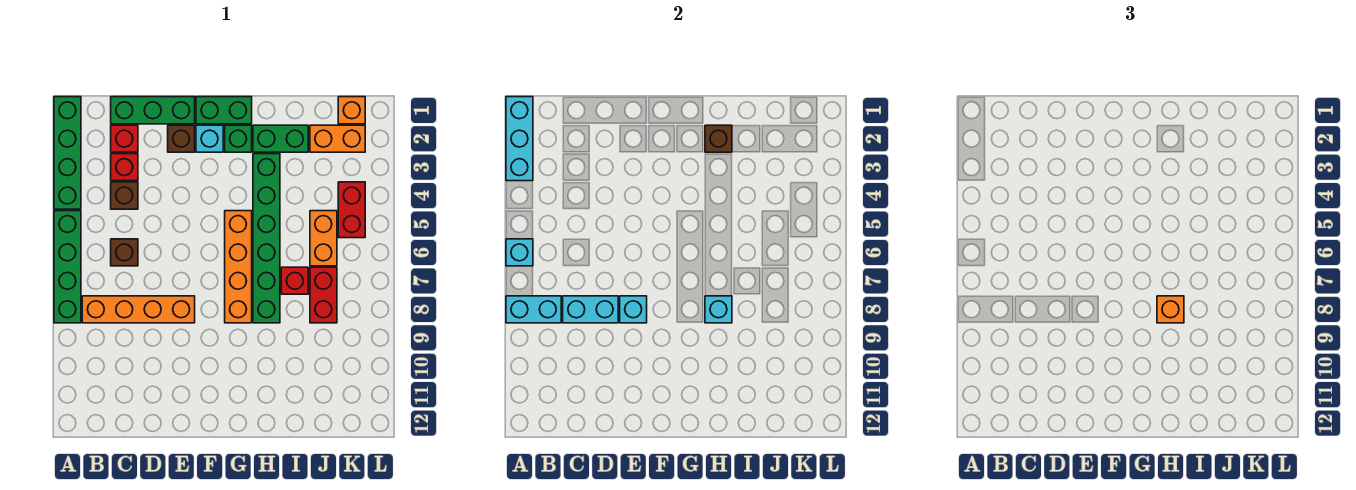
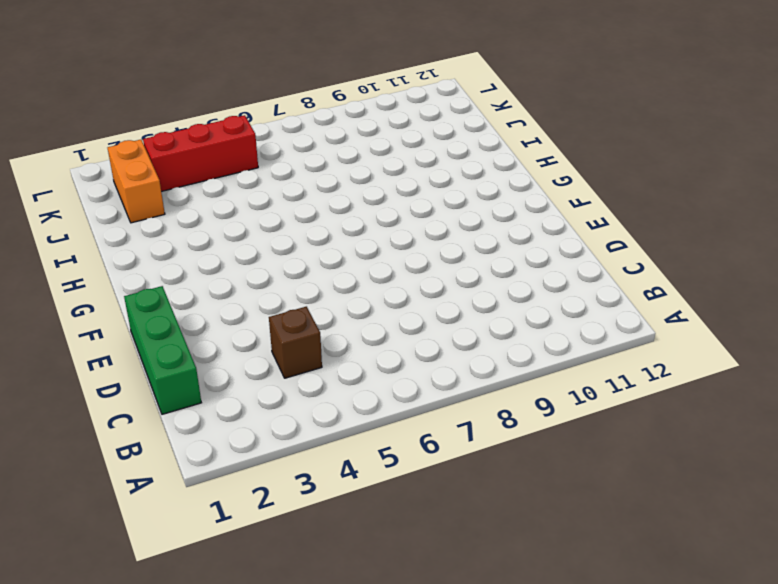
red 1x3 brick [143,115,258,192] -> red 1x2 brick [338,182,365,238]
none -> green 1x4 brick [54,97,81,209]
none -> green 1x4 brick [54,211,81,323]
none -> orange 1x4 brick [82,296,195,323]

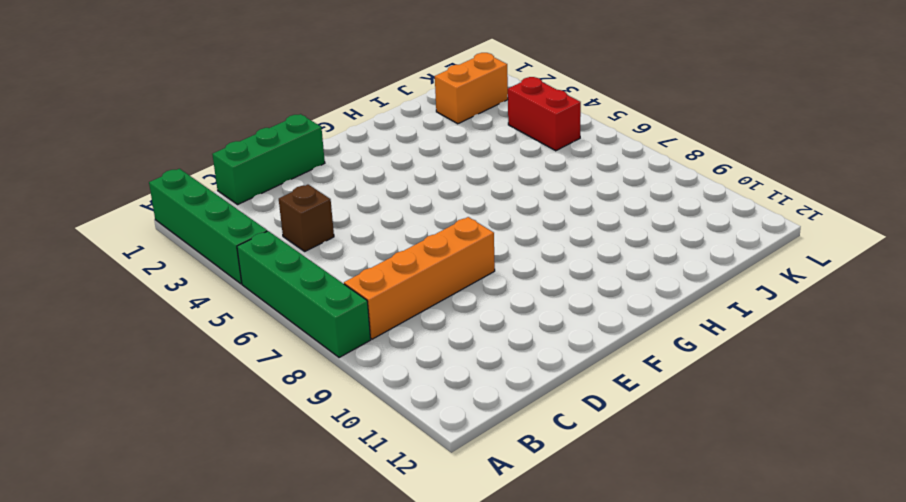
none -> red 1x1 brick [111,125,138,152]
none -> red 1x1 brick [111,154,138,181]
none -> brown 1x1 brick [111,239,138,266]

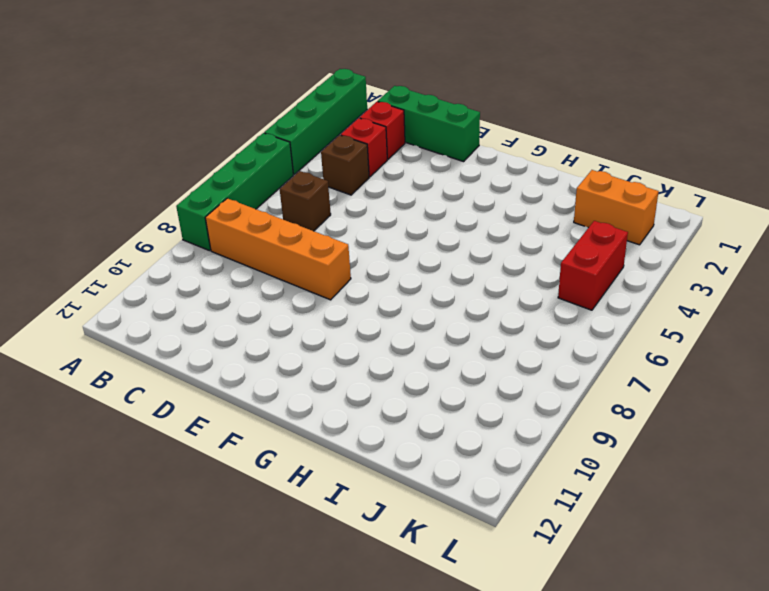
none -> brown 1x1 brick [168,125,195,152]
none -> green 1x2 brick [196,97,252,124]
none -> cyan 1x1 brick [196,125,223,152]

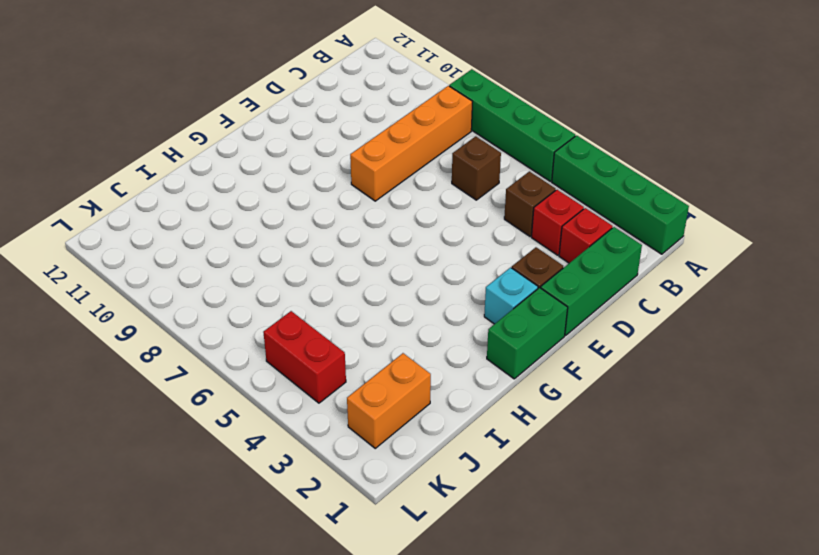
none -> green 1x1 brick [225,125,252,152]
none -> orange 1x4 brick [225,211,252,323]
none -> green 1x2 brick [253,125,308,152]

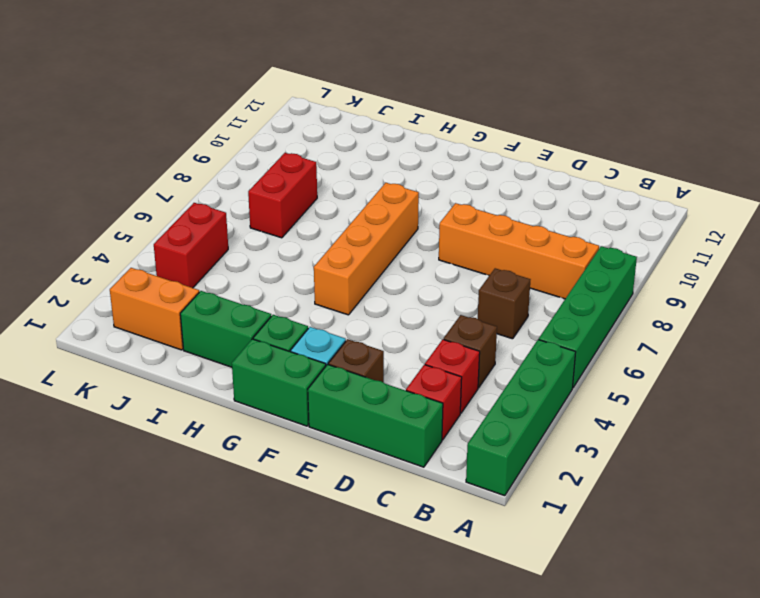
none -> green 1x6 brick [253,154,280,323]
none -> red 1x1 brick [281,267,308,294]
none -> orange 1x2 brick [310,211,337,266]

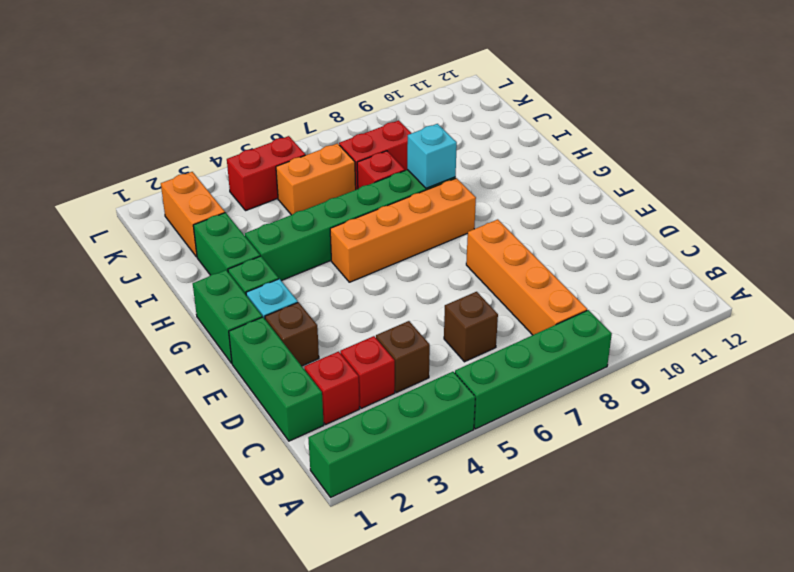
none -> orange 1x1 brick [338,97,365,124]
none -> cyan 1x3 brick [506,97,533,181]
none -> cyan 1x1 brick [506,239,533,266]

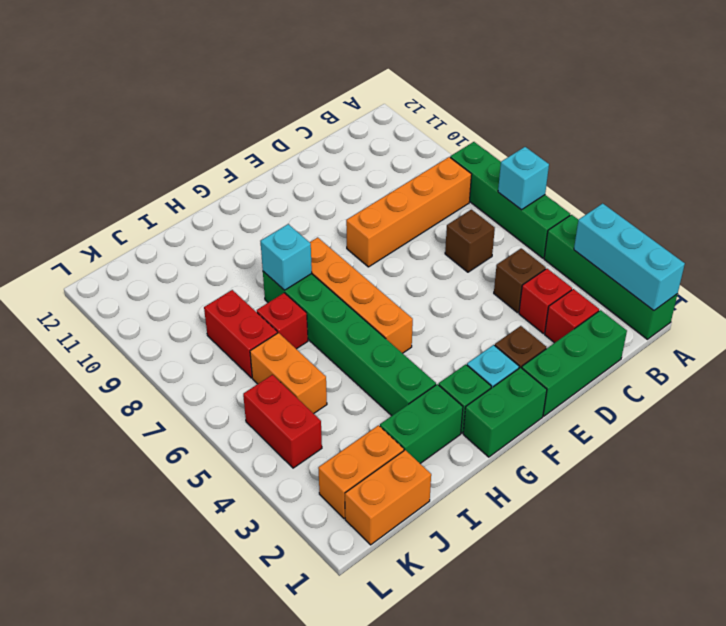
orange 1x2 brick [345,450,431,545] -> orange 1x1 brick [338,97,365,124]
none -> cyan 1x2 brick [506,296,561,323]
none -> cyan 1x2 brick [563,296,618,323]
none -> cyan 1x1 brick [620,296,647,323]

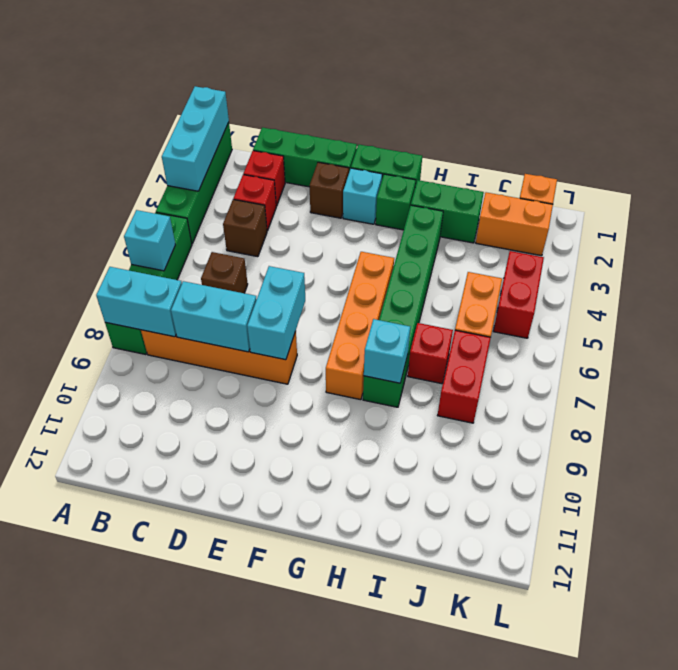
cyan 1x2 brick [247,266,305,360] -> cyan 1x1 brick [620,296,647,323]
none -> brown 1x1 brick [705,125,732,152]
none -> orange 1x1 brick [1157,296,1184,323]

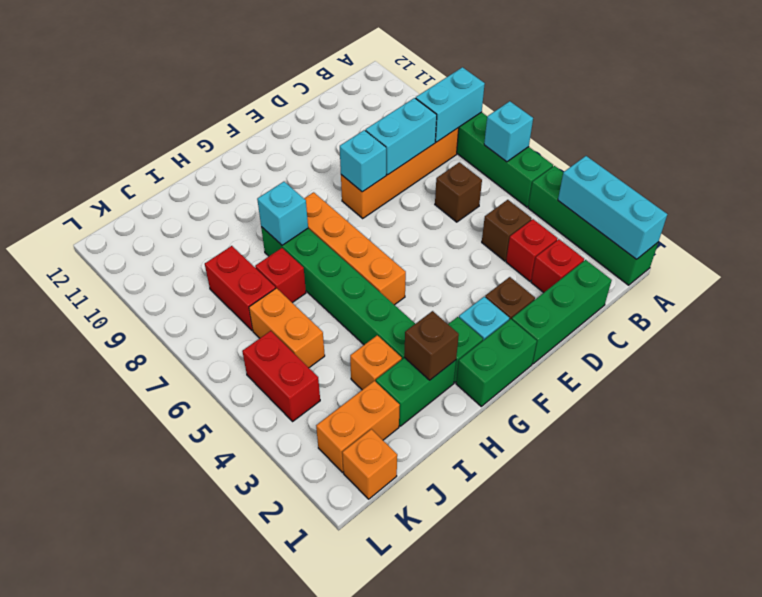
orange 1x1 brick [350,335,402,390] -> orange 1x1 brick moved to [1157,296,1184,323]

